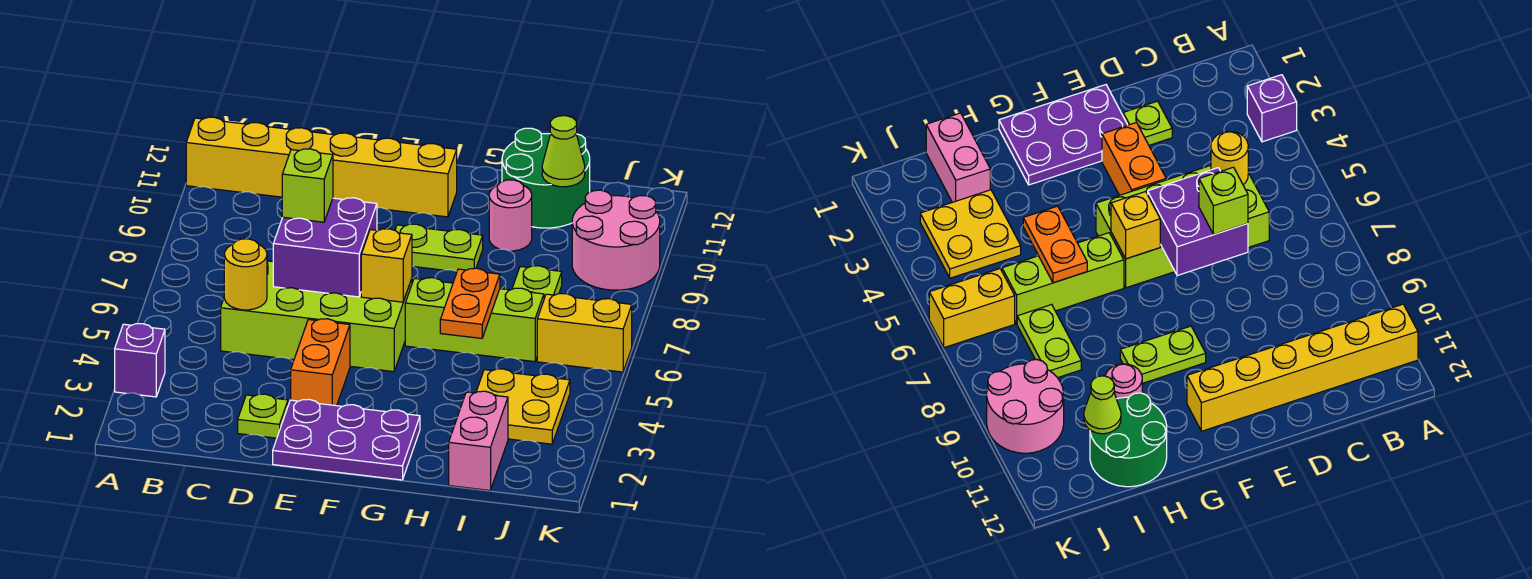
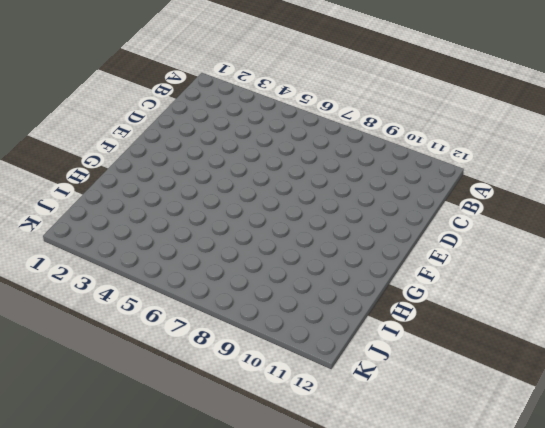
none -> purple 1x1 brick [115,324,165,397]
none -> yellow 1x6 brick [186,117,457,217]
none -> lime 2x4 brick [221,261,412,372]

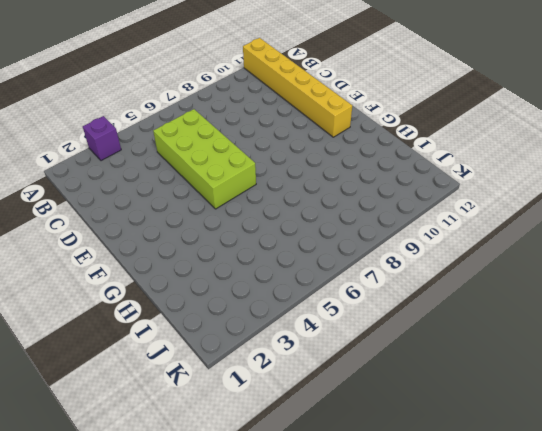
none -> lime 1x1 plate [238,394,288,438]
none -> purple 2x3 plate [273,399,420,480]
none -> orange 1x2 brick [291,319,350,406]

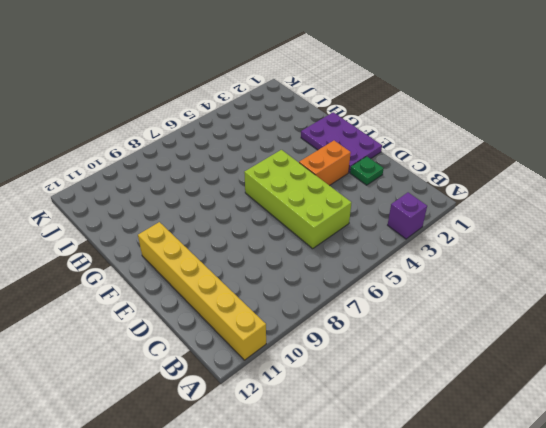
green 1x1 plate [350,156,384,185] -> lime 1x1 plate [238,394,288,438]
none -> lime 1x2 plate [395,224,483,271]
none -> lime 1x3 brick [405,278,544,362]
none -> pink 1x1 round brick [489,180,532,251]

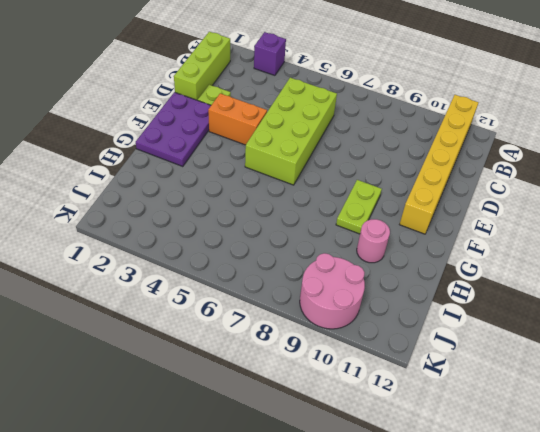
lime 1x3 brick [174,32,230,100] -> lime 1x3 brick moved to [405,278,544,362]
none -> green 2x2 round brick [502,128,590,228]
none -> pink 1x2 brick [449,391,508,490]
none -> yellow 2x2 plate [476,369,570,444]

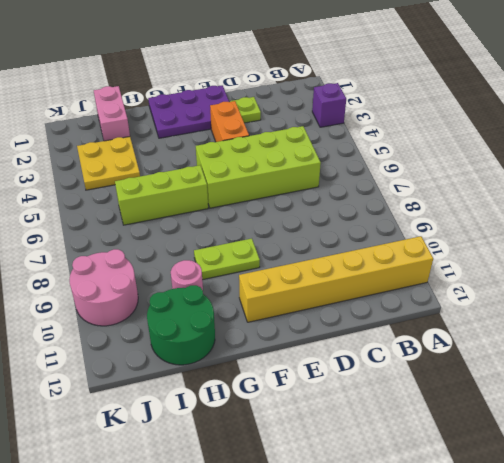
none -> lime 1x2 plate [512,266,562,298]
none -> yellow 1x2 brick [537,294,632,372]
none -> yellow 1x1 round brick [224,239,267,310]

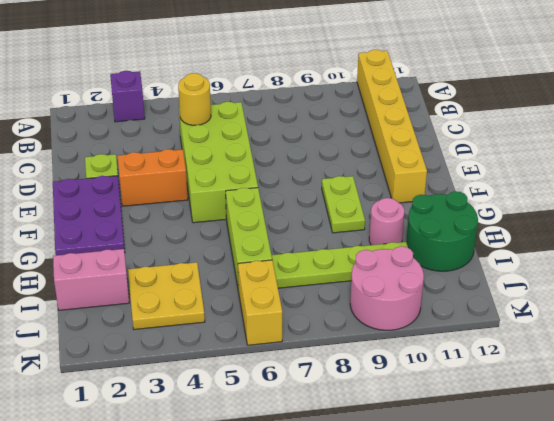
lime 1x4 plate [272,242,408,288] -> lime 1x2 plate [512,266,562,298]
none -> purple 2x2 brick [273,198,377,297]
none -> yellow 1x1 brick [361,229,412,302]
none -> orange 1x2 plate [440,268,500,338]

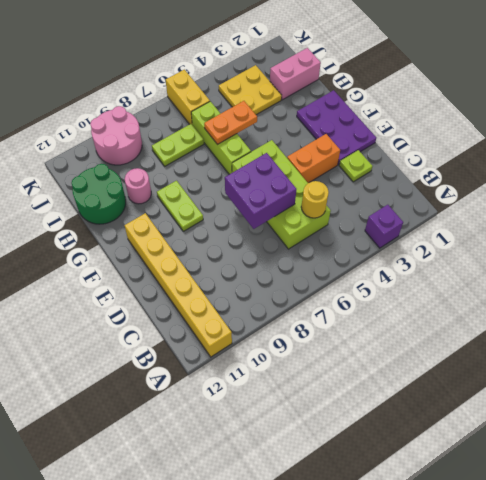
none -> yellow 1x1 brick [361,229,412,302]
none -> lime 1x1 cone [542,116,585,187]
none -> lime 1x1 brick [282,149,333,222]

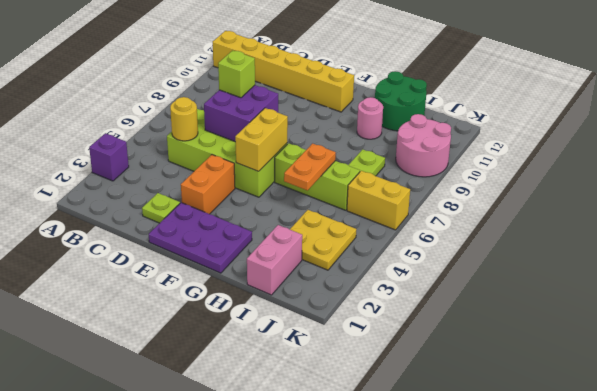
yellow 1x2 brick [235,108,288,171] -> yellow 1x1 brick [361,229,412,302]
none -> lime 1x2 plate [395,224,483,271]
none -> lime 1x1 cone [542,116,585,187]

